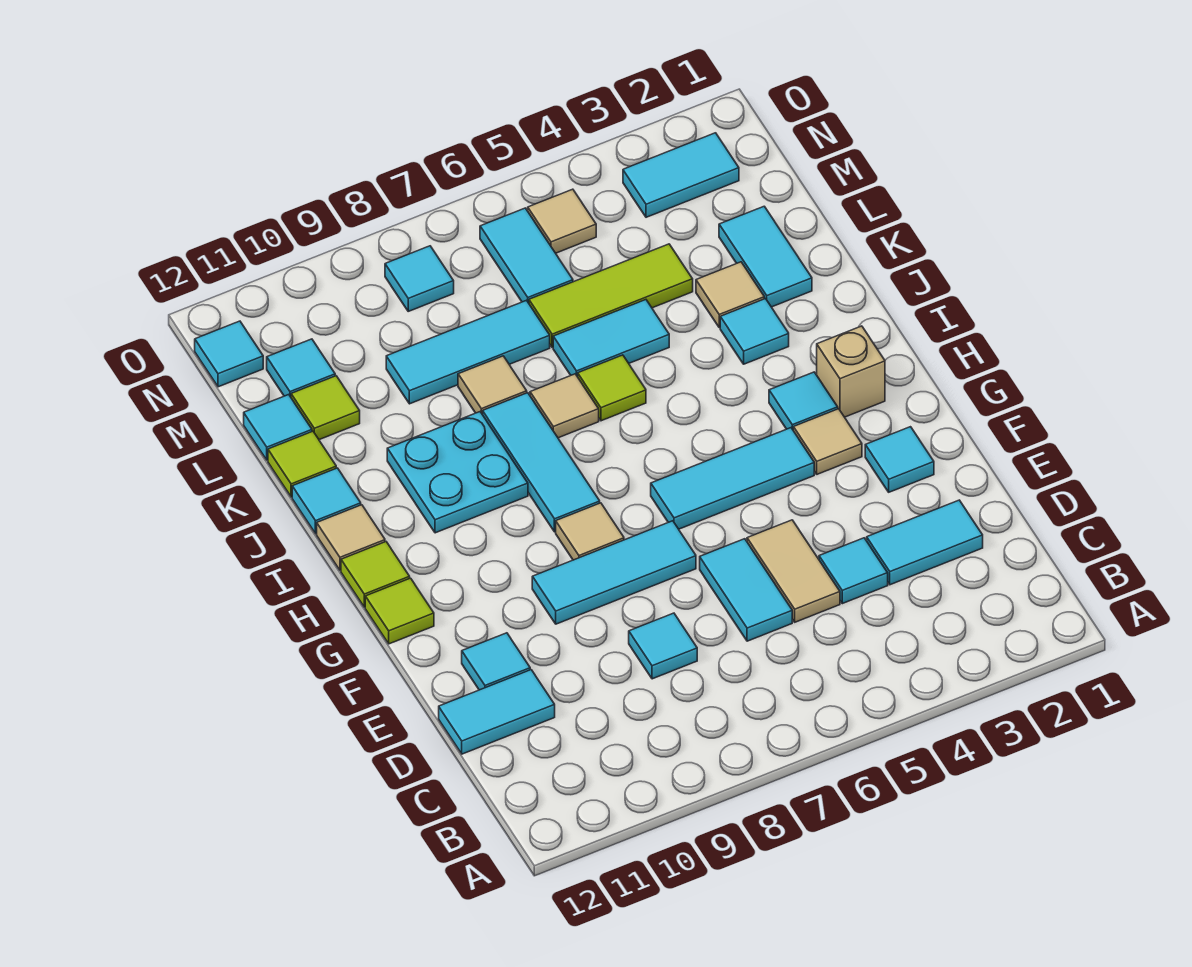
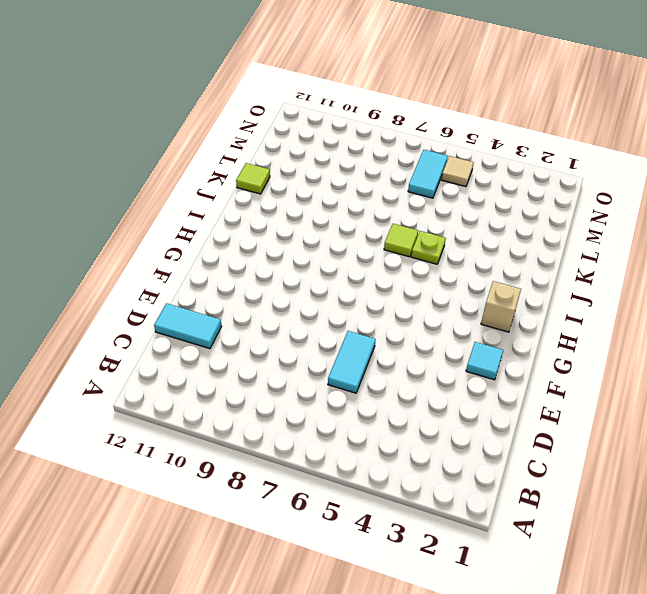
lime 1x1 plate [411,231,446,264] -> none
none -> cyan 1x2 tile [867,500,983,585]
none -> cyan 1x1 tile [819,538,888,604]
none -> tan 1x2 tile [747,520,840,622]
none -> cyan 1x1 tile [629,613,697,679]

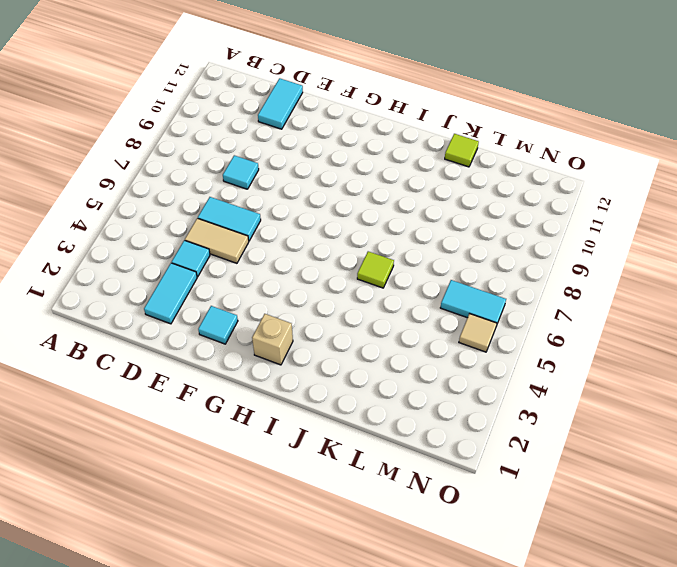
none -> cyan 1x1 tile [462,633,530,690]
none -> cyan 1x3 tile [532,521,696,624]
none -> tan 1x1 tile [793,409,862,474]
none -> cyan 1x3 tile [651,428,814,529]

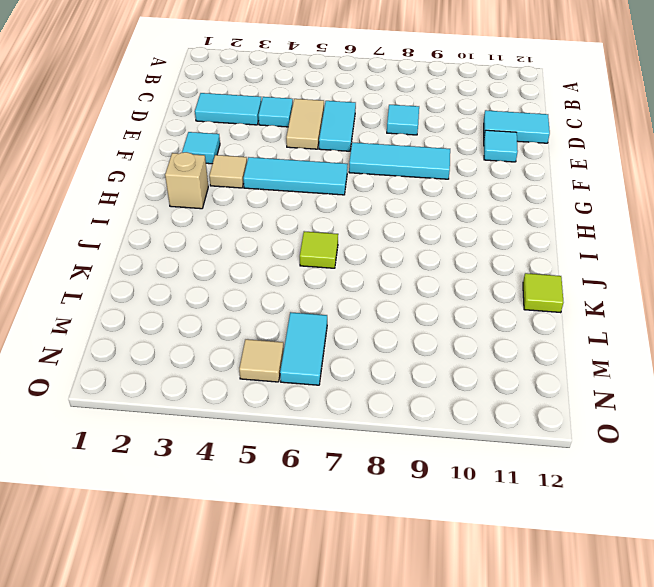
none -> tan 1x1 tile [556,503,624,560]
none -> lime 1x1 tile [365,578,434,644]
none -> cyan 1x1 tile [769,372,838,429]
none -> cyan 1x3 tile [483,393,600,532]

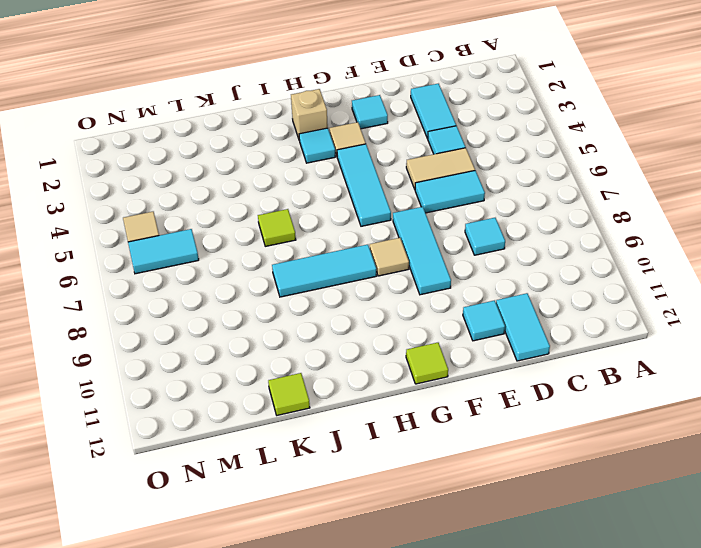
none -> lime 1x1 tile [341,542,410,607]
none -> cyan 2x2 plate [387,412,528,533]
none -> tan 1x1 tile [317,505,385,570]
none -> cyan 1x1 tile [720,299,789,364]

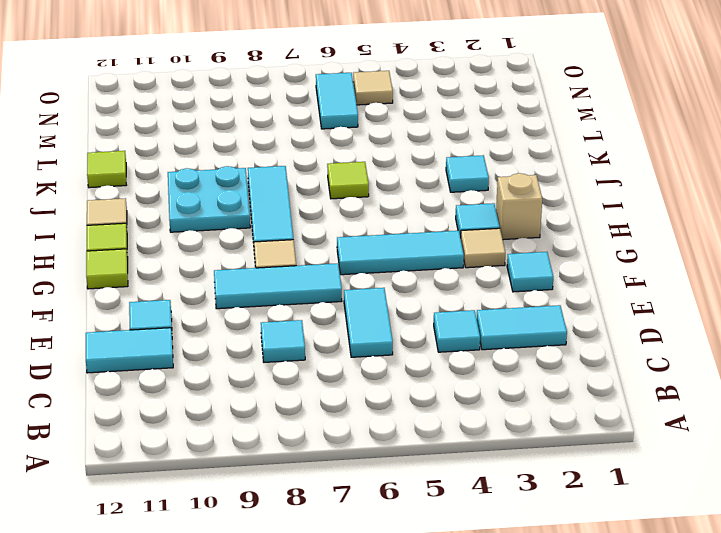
none -> tan 1x2 tile [747,520,840,622]
none -> tan 1x1 tile [530,374,599,438]
none -> cyan 1x1 tile [292,468,361,534]
none -> cyan 1x2 tile [719,206,812,307]

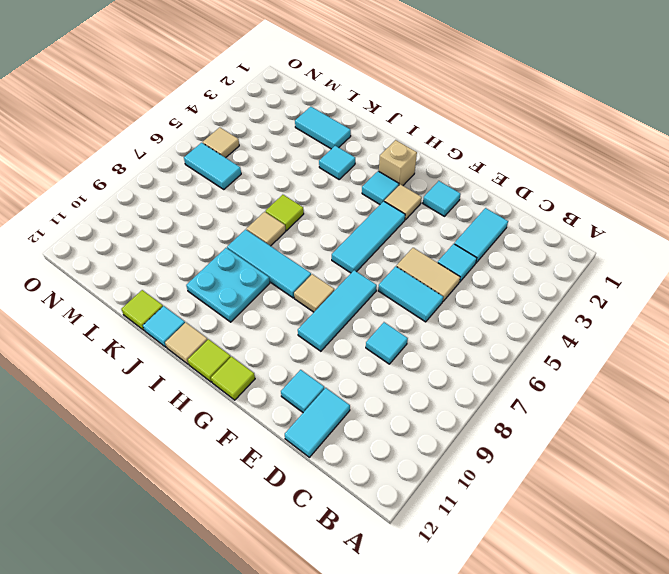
none -> tan 1x1 tile [696,262,764,328]
none -> cyan 1x2 tile [553,300,669,377]
none -> tan 1x1 tile [458,356,527,415]
none -> lime 1x3 tile [529,244,693,347]

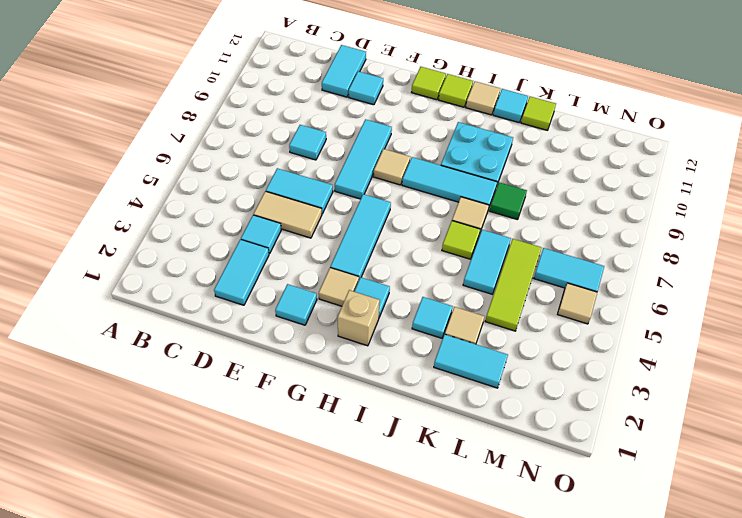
green 1x1 tile [490,182,527,220] -> tan 1x1 tile [458,356,527,415]
none -> cyan 1x3 tile [386,300,550,404]
none -> lime 1x1 tile [291,376,360,440]
none -> cyan 1x1 tile [244,395,312,460]
none -> cyan 1x1 tile [267,339,335,397]

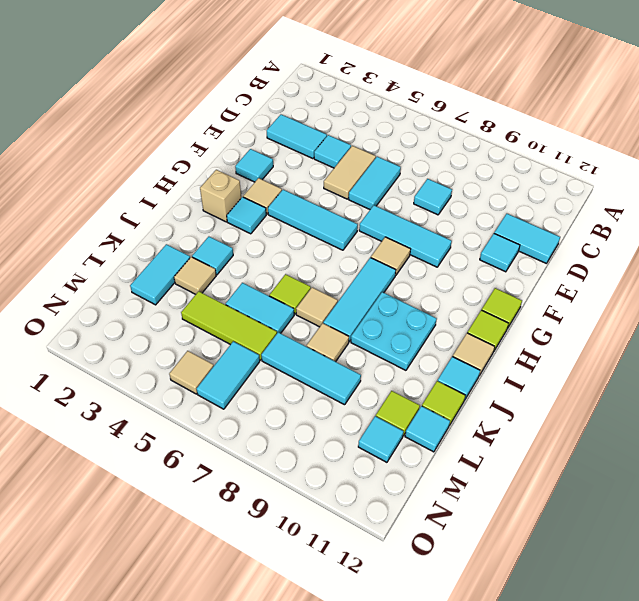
none -> cyan 1x2 tile [623,133,739,217]
none -> cyan 1x1 tile [385,246,454,311]
none -> cyan 1x1 tile [195,321,263,387]

